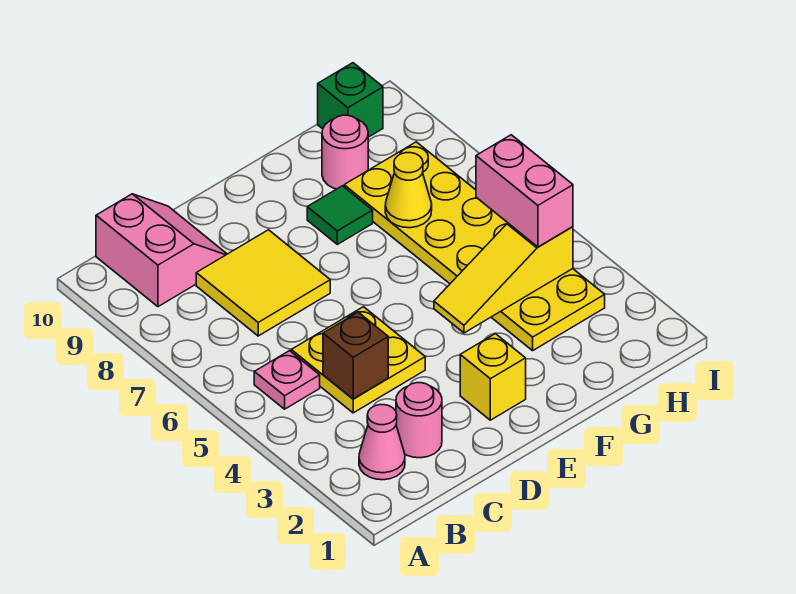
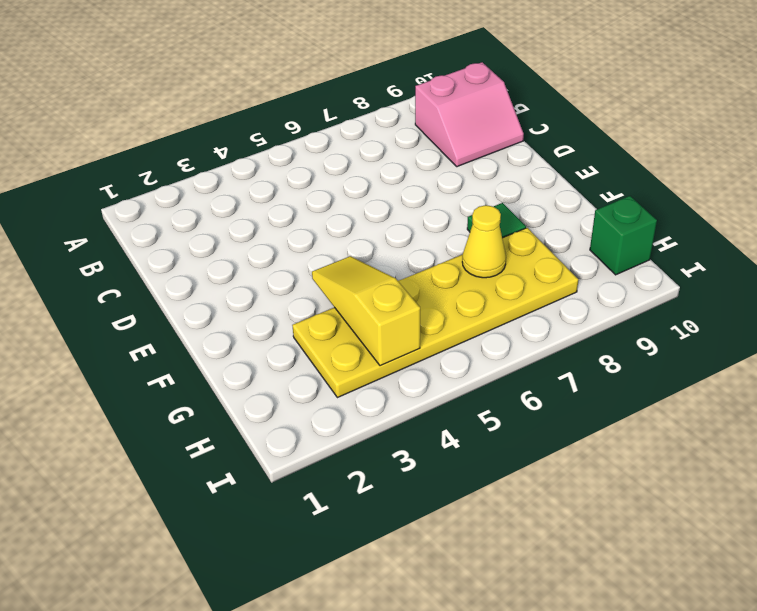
none -> pink 1x1 cone [359,405,405,480]
none -> pink 1x1 plate [254,351,320,409]
none -> pink 1x1 round brick [396,383,442,458]

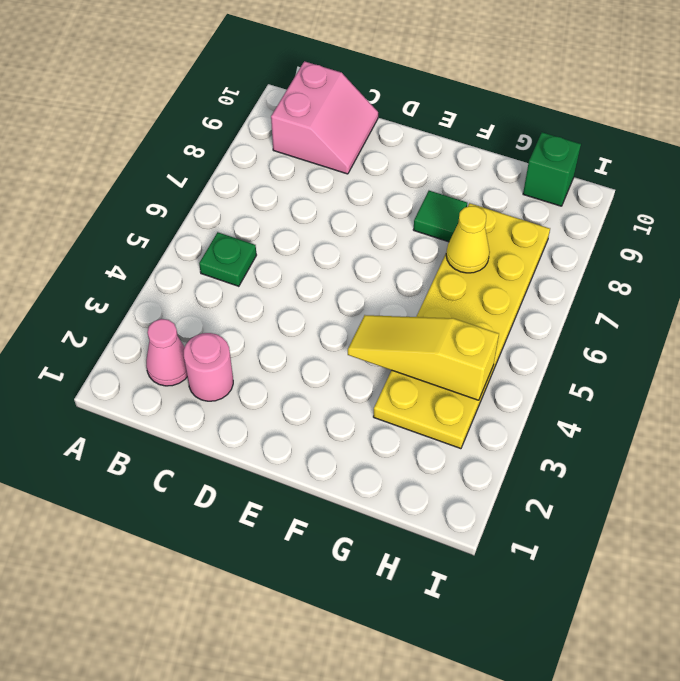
green 1x1 plate [199,232,256,286] -> pink 1x1 plate [254,351,320,409]
none -> yellow 2x2 plate [291,307,425,413]
none -> yellow 2x2 tile [196,230,330,336]
none -> yellow 1x1 brick [460,334,526,420]

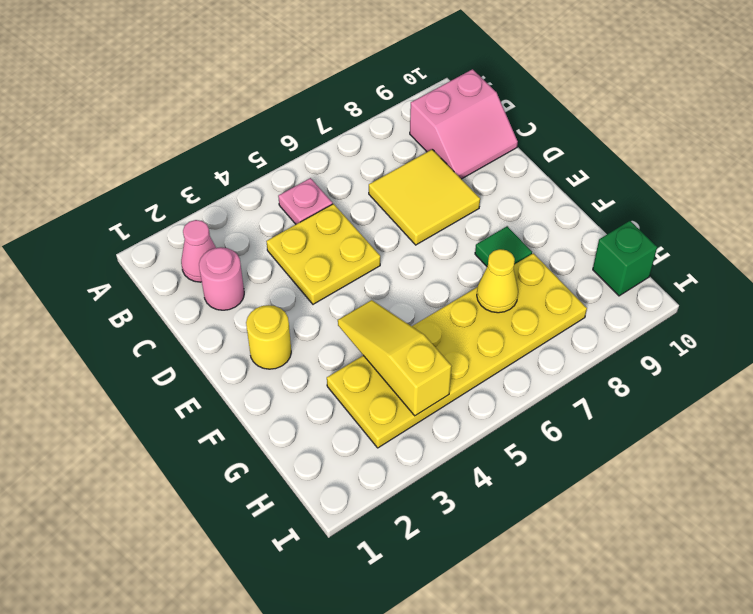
yellow 1x1 round brick [246,305,291,369] -> yellow 1x1 brick [460,334,526,420]
none -> pink 1x1 round brick [322,115,368,189]
none -> brown 1x1 brick [323,312,388,399]
none -> pink 1x2 brick [476,135,573,247]

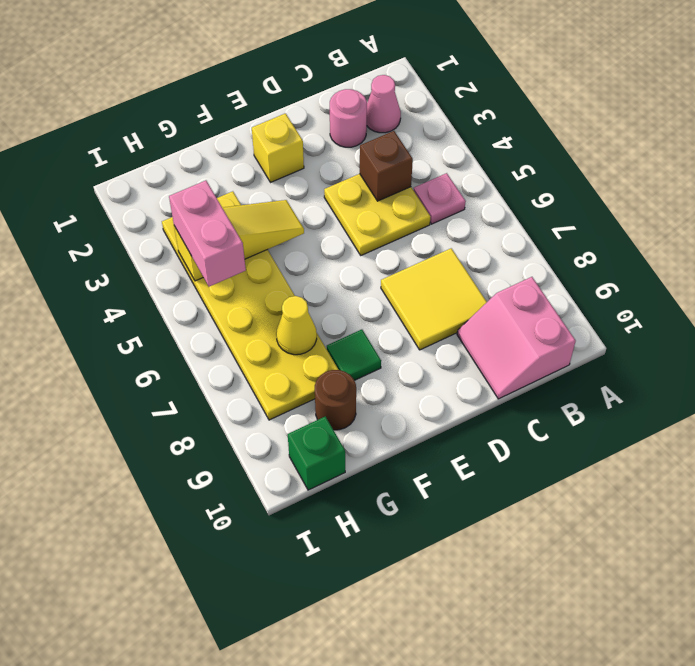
brown 1x1 round brick [315,370,356,430] -> pink 1x1 round brick [322,115,368,189]

